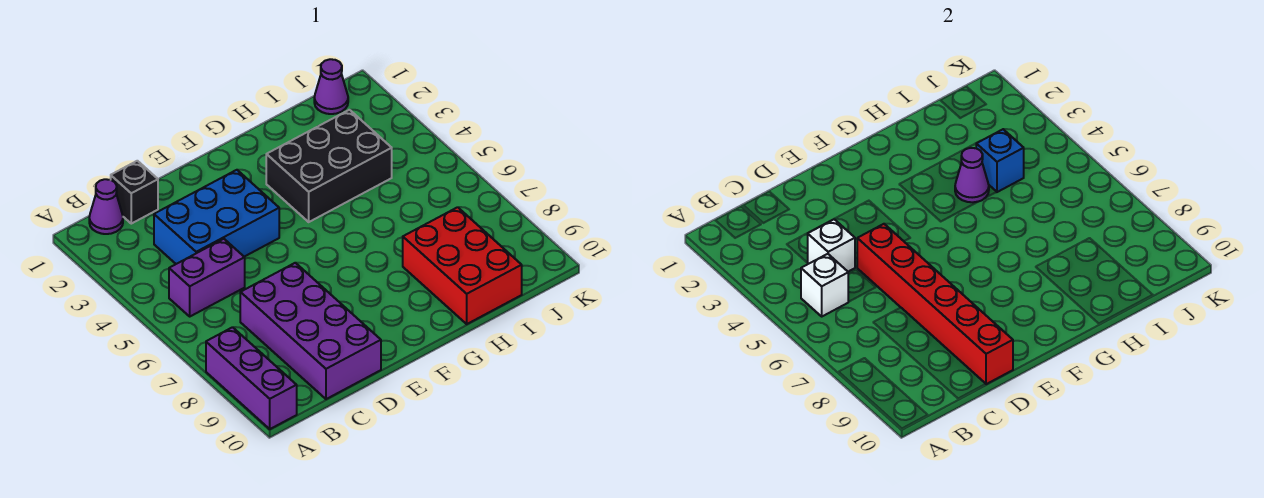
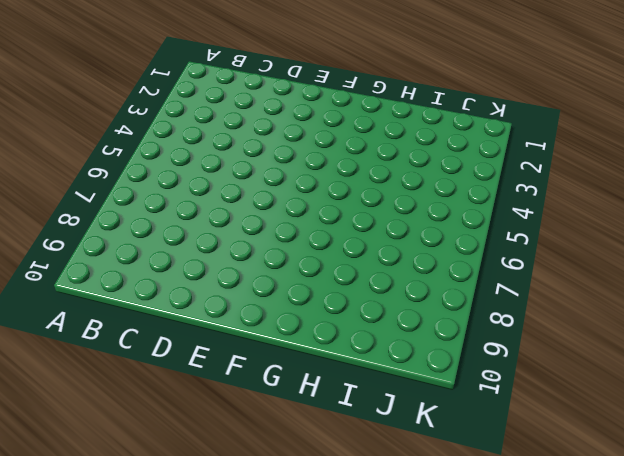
none -> purple 1x3 brick [206,327,297,429]
none -> purple 1x1 cone [89,179,123,234]
none -> purple 1x2 brick [169,239,245,316]

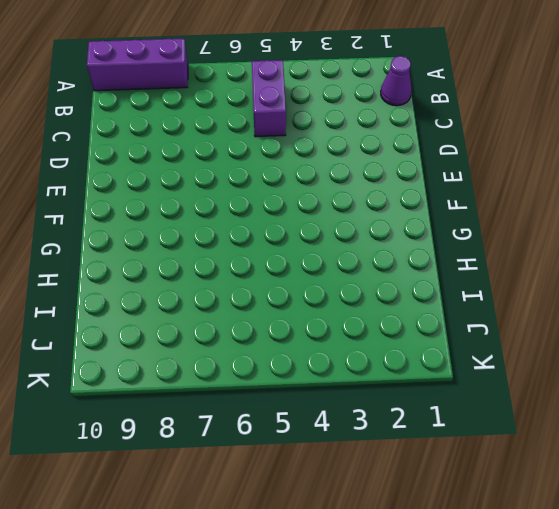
none -> black 1x1 brick [111,161,158,224]
none -> blue 2x3 brick [154,170,279,264]
none -> purple 2x4 brick [240,263,381,399]

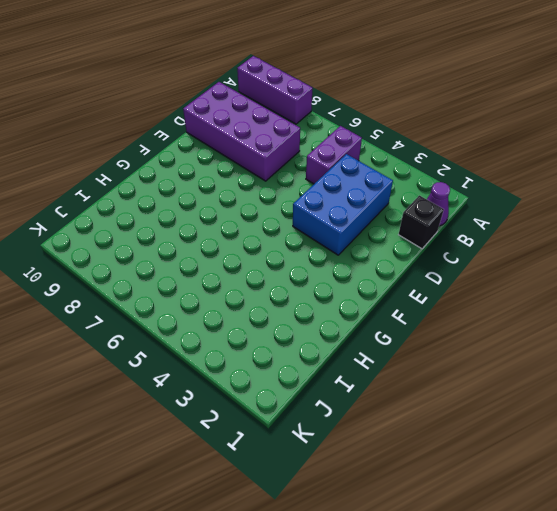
none -> black 2x3 brick [266,110,392,222]
none -> red 2x3 brick [403,207,522,324]
none -> purple 1x1 cone [314,59,348,114]

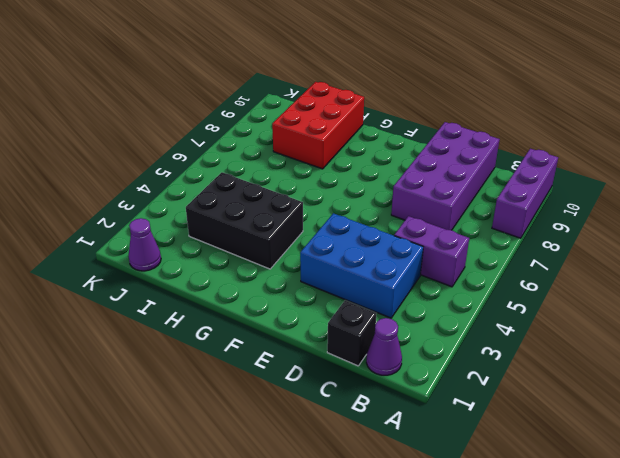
none -> white 1x1 brick [801,254,848,316]
none -> white 1x1 brick [808,219,855,272]
none -> red 1x6 brick [857,224,1013,384]

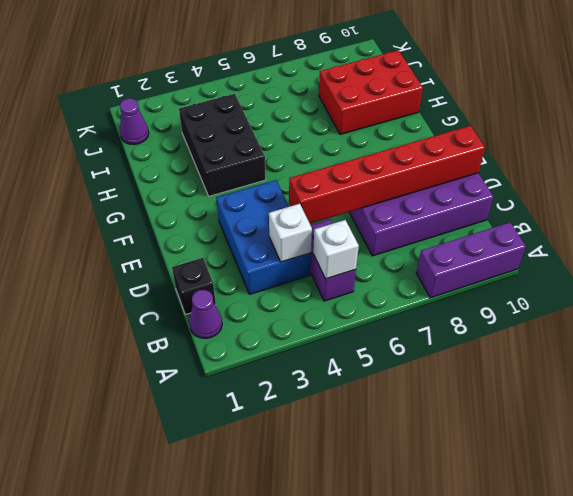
none -> purple 1x1 cone [955,148,989,202]
none -> blue 1x1 brick [976,129,1024,192]

